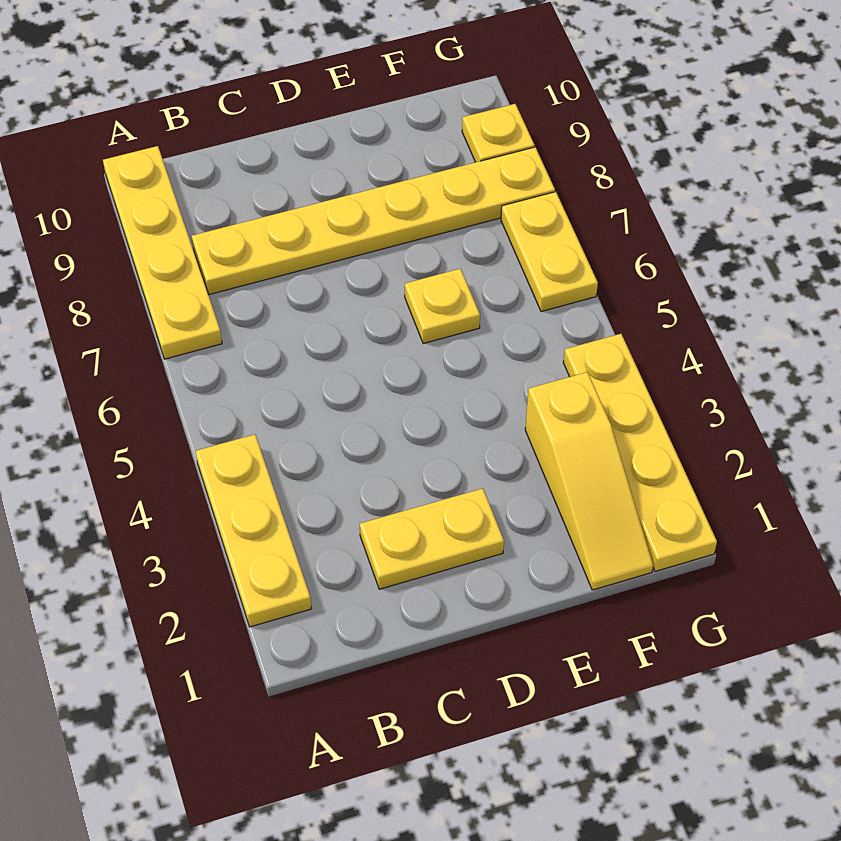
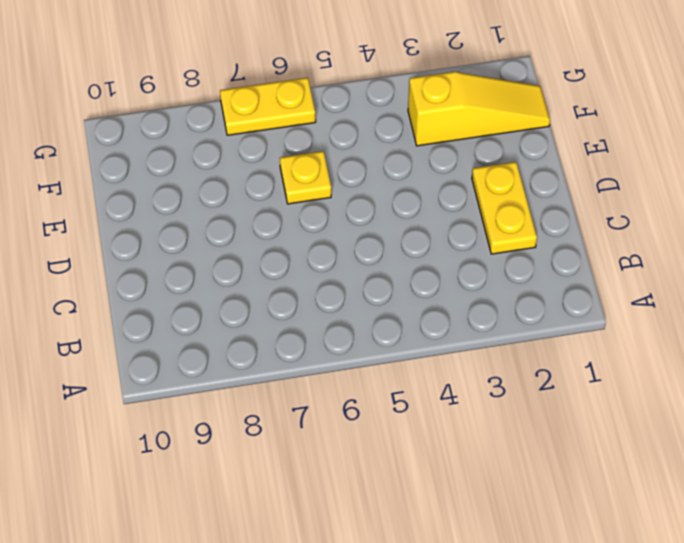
none -> yellow 1x3 plate [195,434,312,627]
none -> yellow 1x4 plate [103,146,222,359]

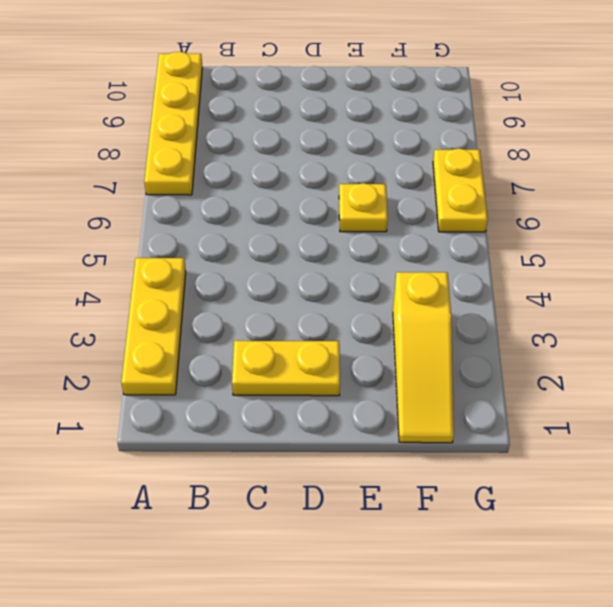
none -> yellow 1x6 plate [192,147,555,295]
none -> yellow 1x4 plate [563,334,717,571]

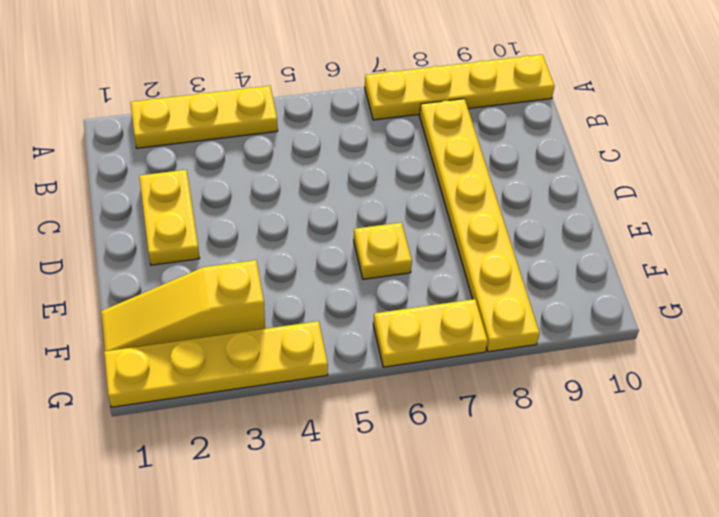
none -> yellow 1x1 plate [462,104,535,162]

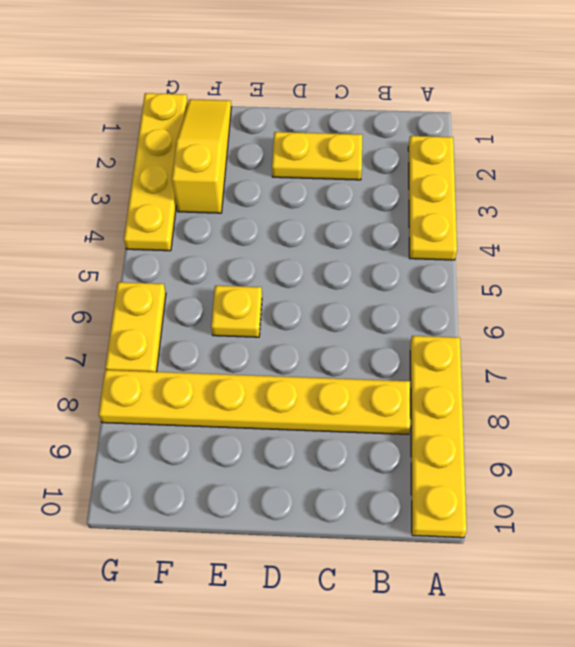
none -> yellow 1x1 plate [462,104,535,162]

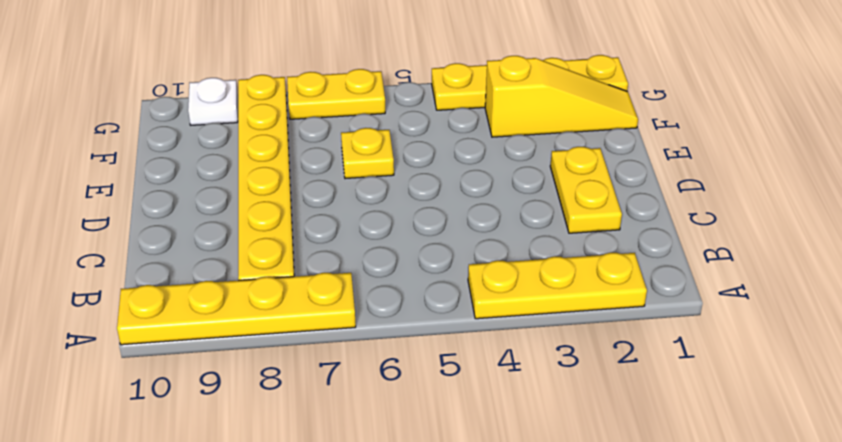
white 1x1 plate [188,78,238,125] -> yellow 1x1 plate [462,104,535,162]

